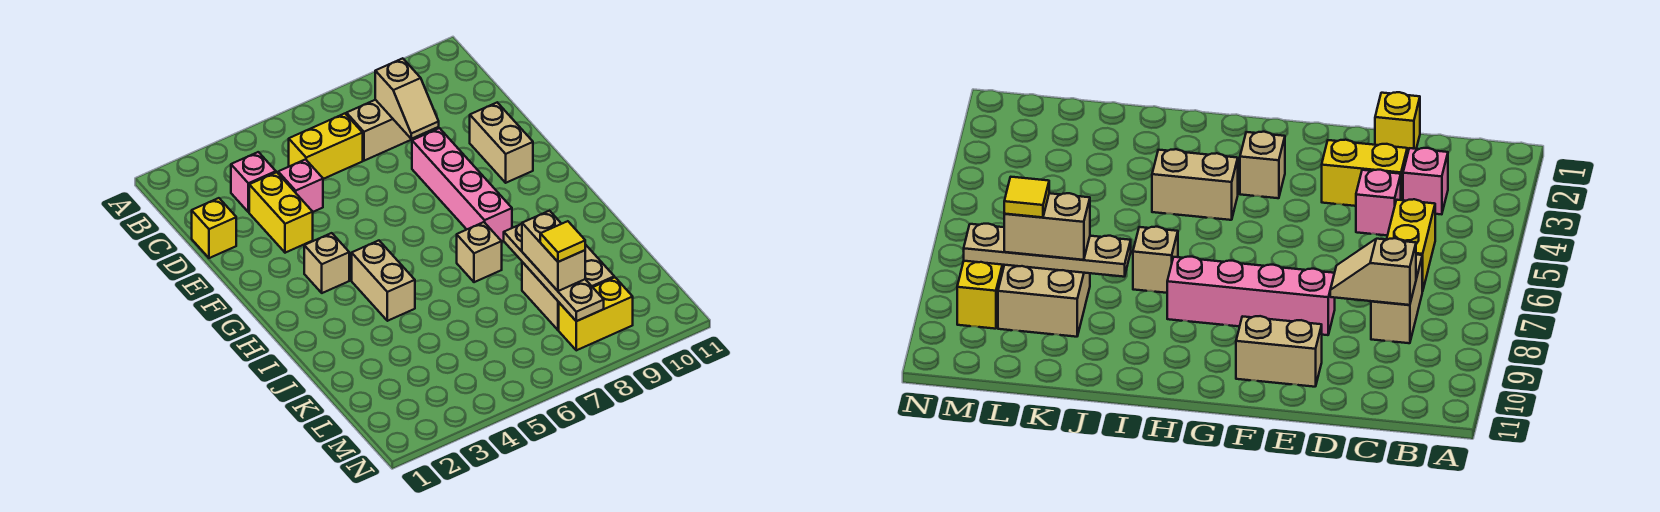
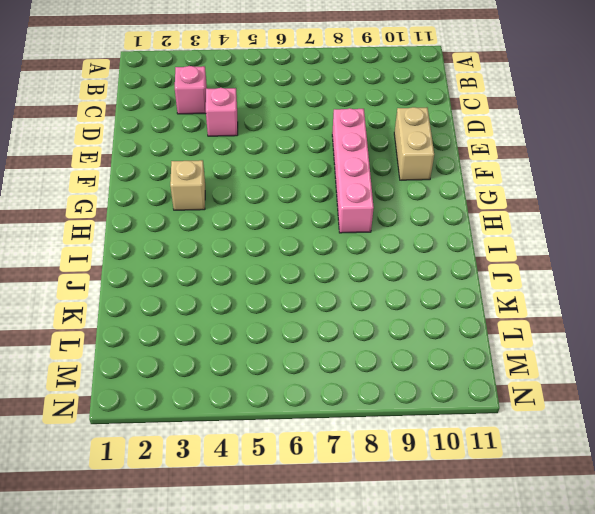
none -> yellow 1x2 brick [289,114,363,179]
none -> tan 1x2 brick [346,100,420,161]
none -> yellow 1x1 brick [192,198,236,258]

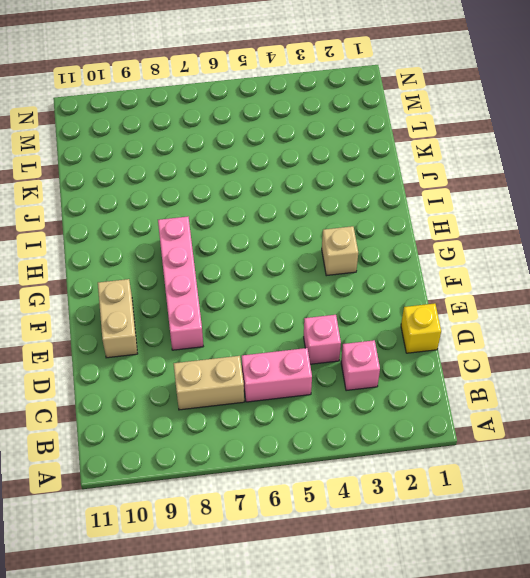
pink 1x2 brick [242,348,312,402] -> yellow 1x2 brick [289,114,363,179]
none -> yellow 1x2 brick [249,172,313,253]
none -> tan 1x2 brick [352,241,415,321]
none -> tan 1x1 brick [457,222,502,282]

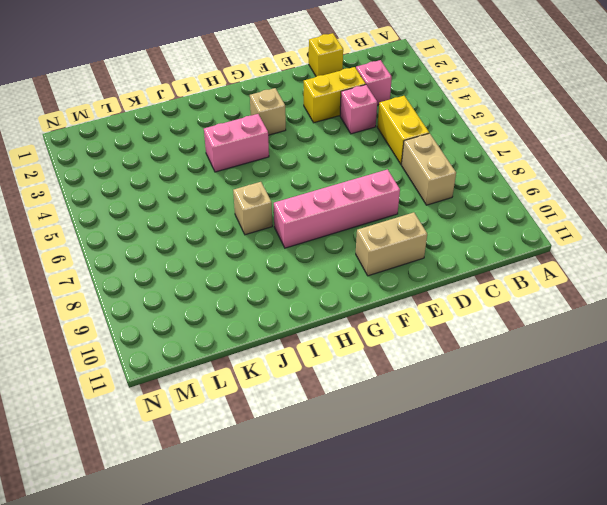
pink 1x2 brick [204,114,269,172] -> tan 1x2 brick [352,241,415,321]
none -> tan 2x2 brick [522,244,614,330]
none -> yellow 1x2 brick [559,277,633,350]
none -> tan 1x2 slope [375,58,439,139]

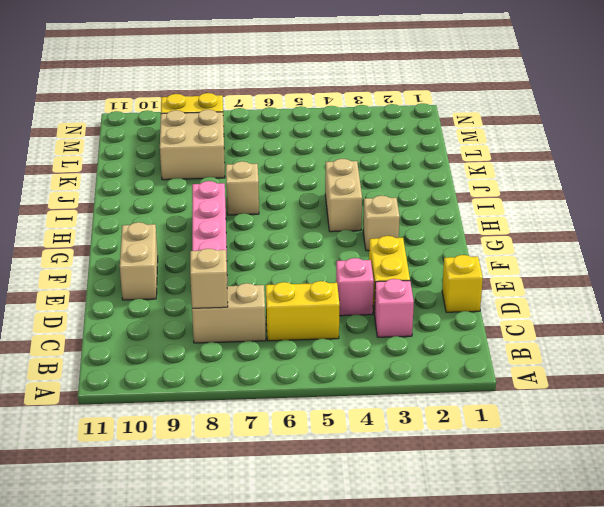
none -> tan 1x4 plate [504,224,604,321]
none -> tan 1x2 brick [522,211,585,291]
none -> yellow 1x1 tile [540,221,585,262]

